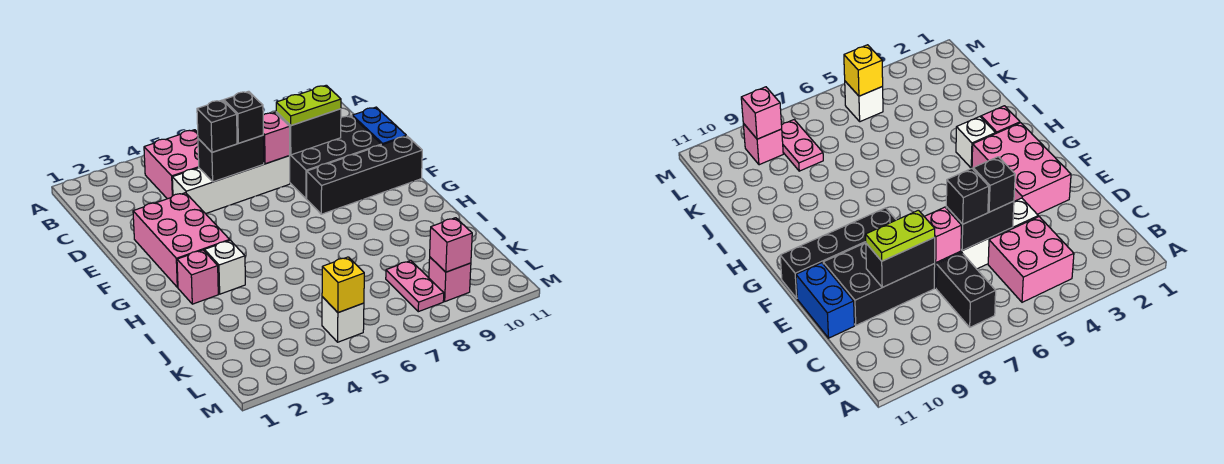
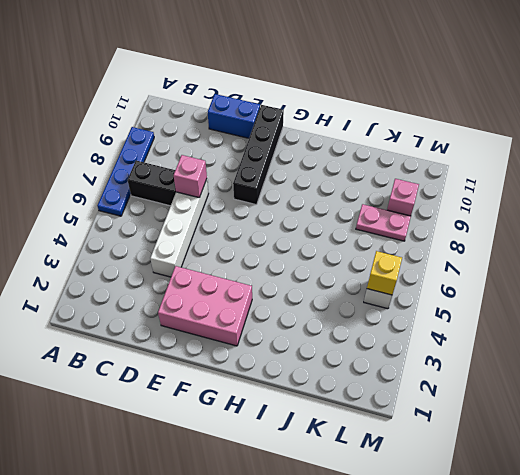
blue 1x4 plate [97,127,154,216] -> none
none -> pink 2x2 brick [144,130,199,199]
none -> black 2x3 brick [289,116,381,199]
none -> pink 1x1 brick [177,250,218,304]

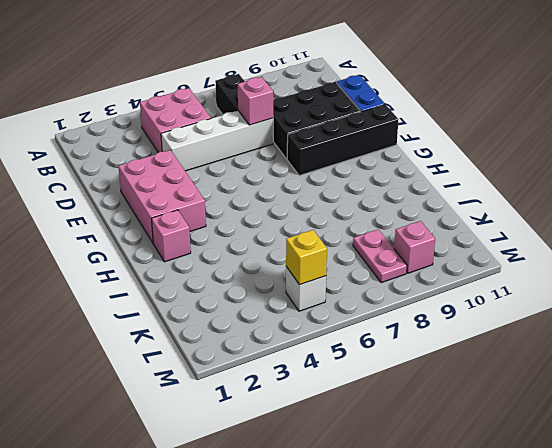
none -> white 1x1 brick [204,240,245,294]
none -> black 1x2 brick [198,135,264,182]
none -> black 1x2 brick [276,109,341,155]

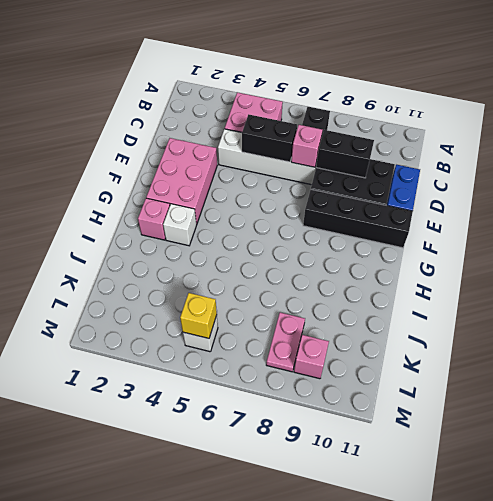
none -> pink 1x1 brick [430,218,472,272]
none -> black 1x1 brick [197,100,237,152]
none -> black 1x1 brick [224,91,263,143]

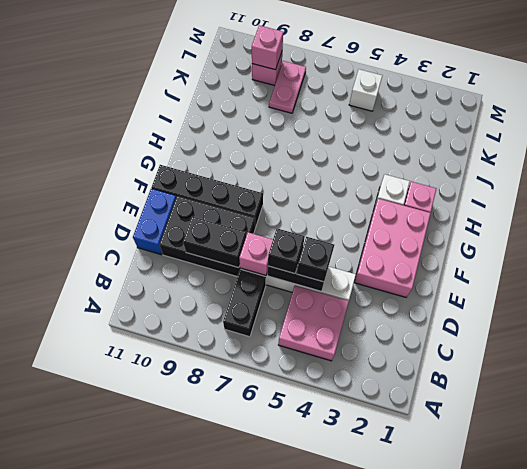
none -> yellow 1x1 brick [322,257,364,313]
none -> lime 1x2 plate [276,85,341,126]

